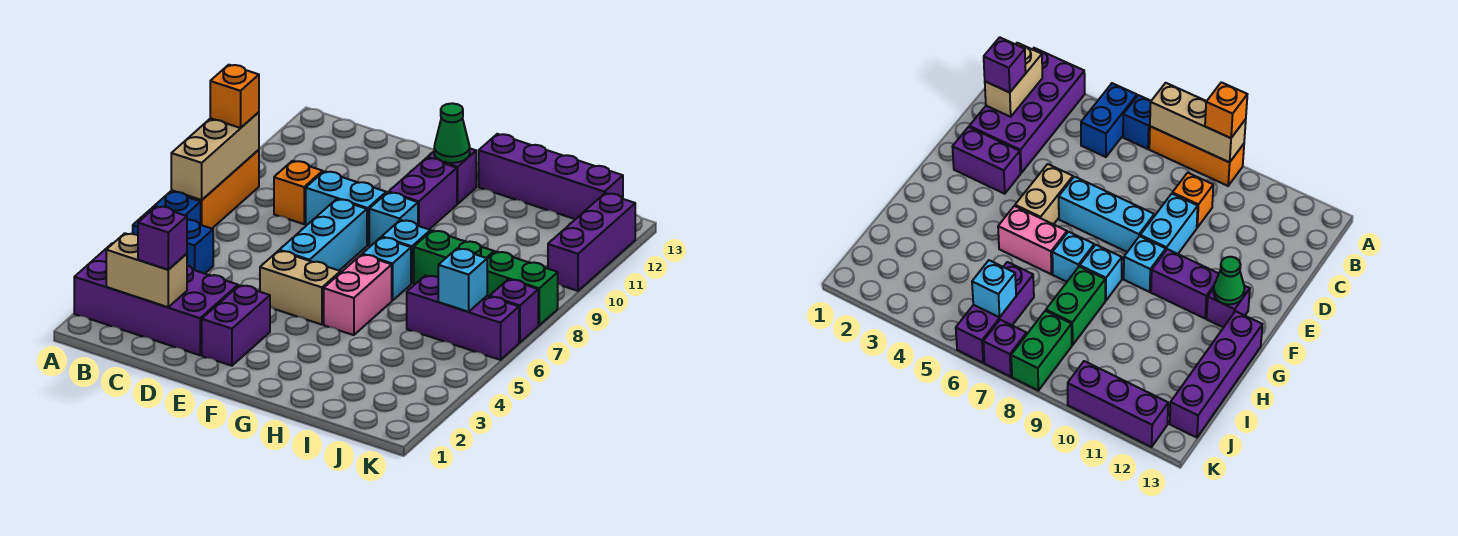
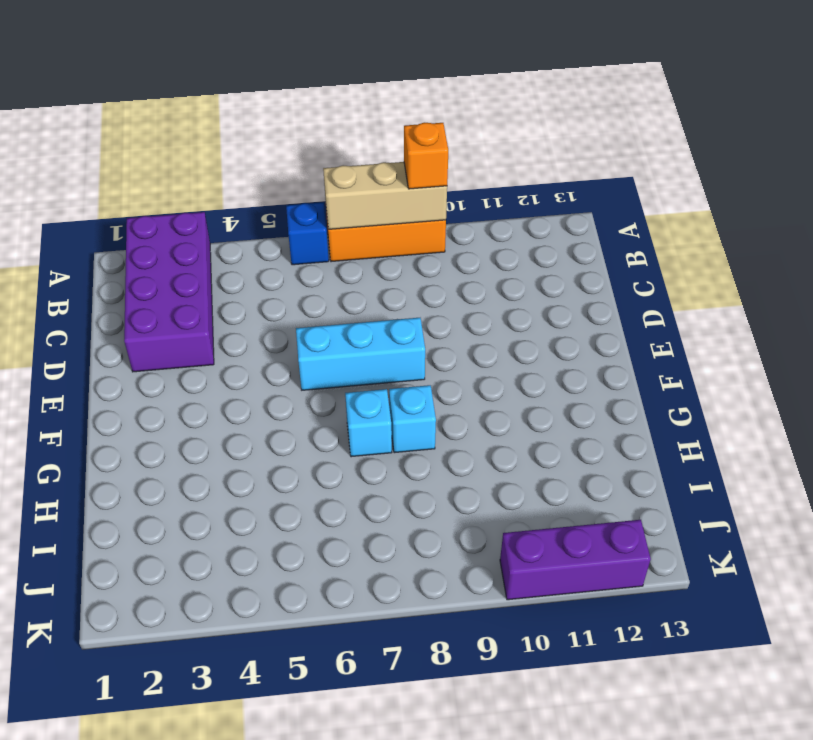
none -> blue 1x2 brick [133,209,213,274]
none -> orange 1x1 brick [274,161,323,224]
none -> cyan 1x2 brick [306,171,386,245]

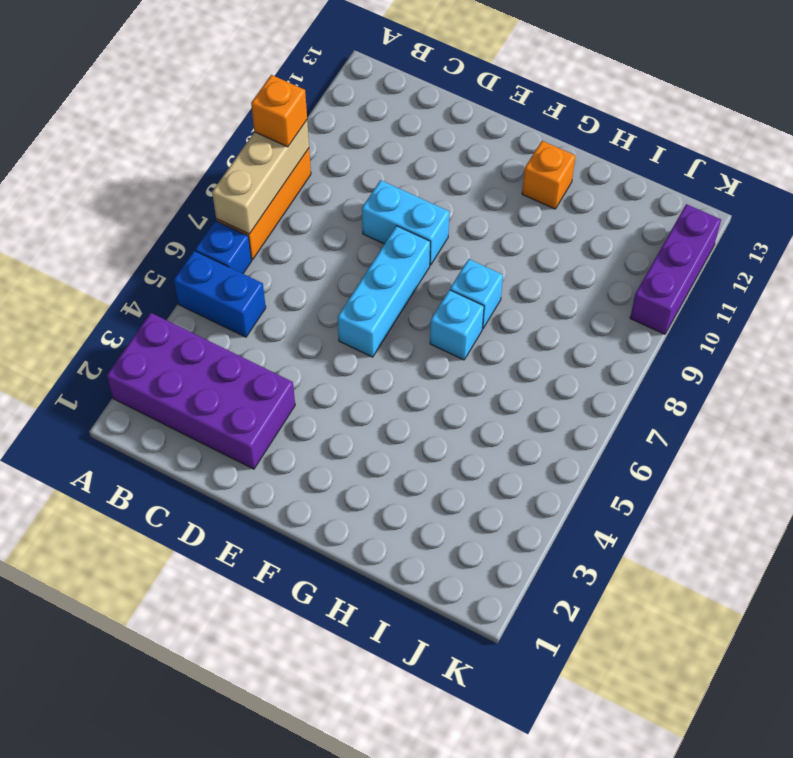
orange 1x1 brick [522,141,575,209] -> orange 1x1 brick moved to [274,161,323,224]
none -> purple 1x2 brick [202,285,270,366]
none -> tan 1x2 brick [260,251,341,325]
none -> cyan 1x1 brick [369,192,418,246]

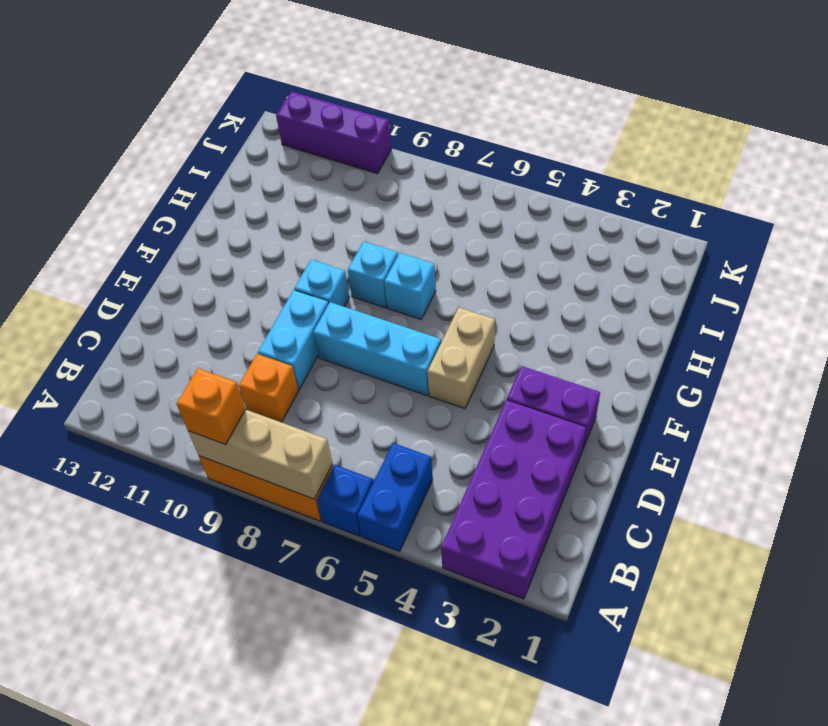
none -> purple 1x2 brick [389,158,457,229]
none -> purple 1x1 brick [428,149,476,204]
none -> pink 1x2 brick [324,255,392,335]

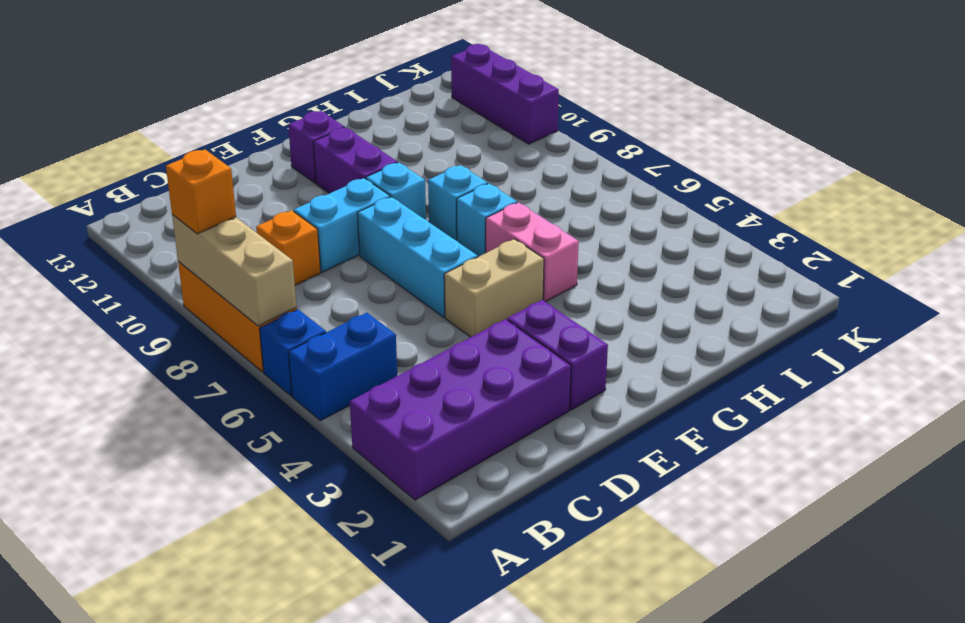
none -> purple 1x4 brick [479,134,623,219]
none -> green 1x2 brick [414,231,494,284]
none -> purple 1x3 brick [407,276,519,360]

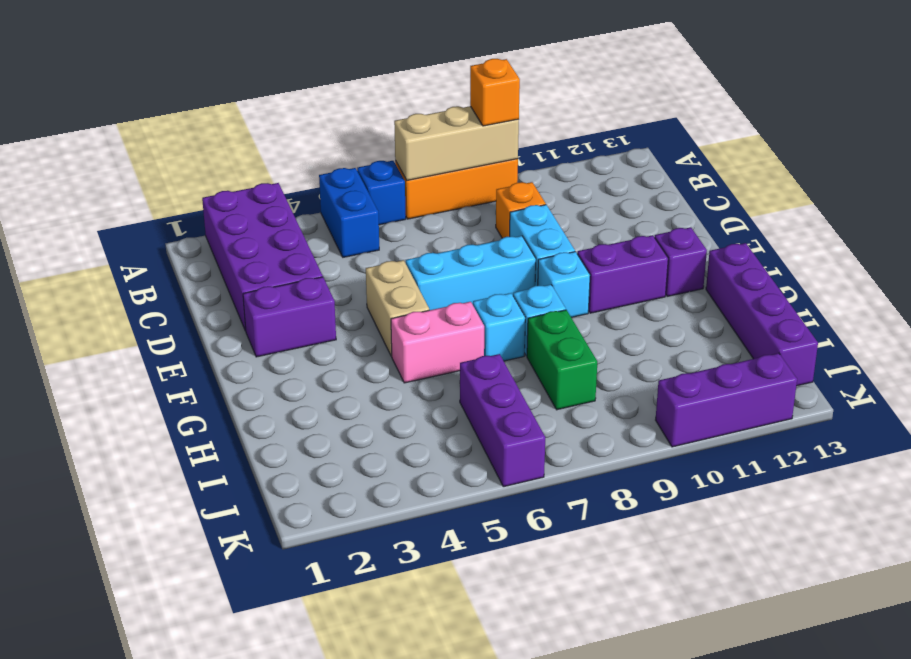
none -> green 1x2 brick [487,252,558,325]
none -> purple 1x1 brick [490,279,538,343]
none -> tan 1x2 brick [106,233,187,307]

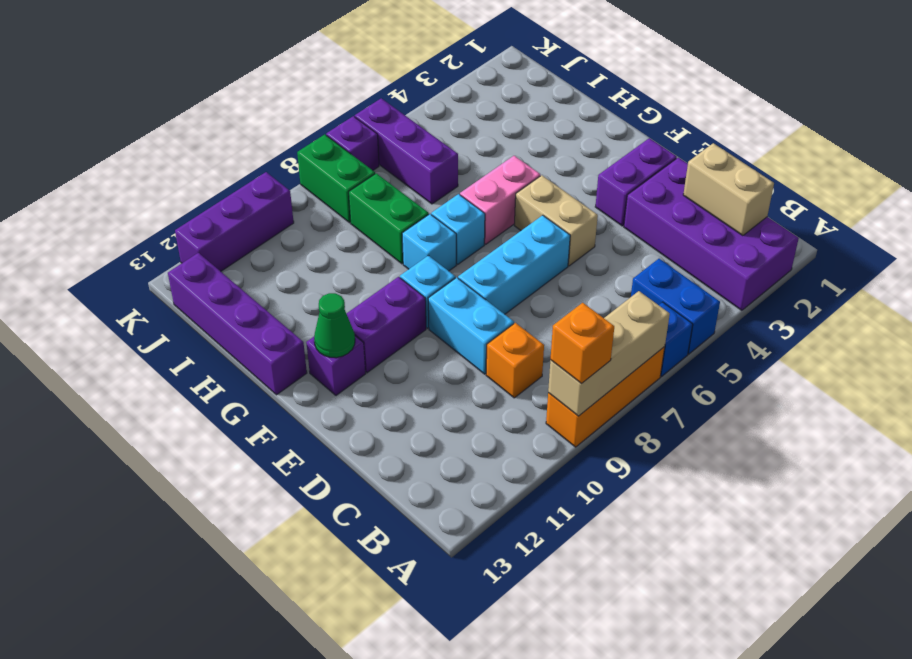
none -> cyan 1x1 brick [438,249,487,312]
none -> purple 1x1 brick [138,206,187,270]

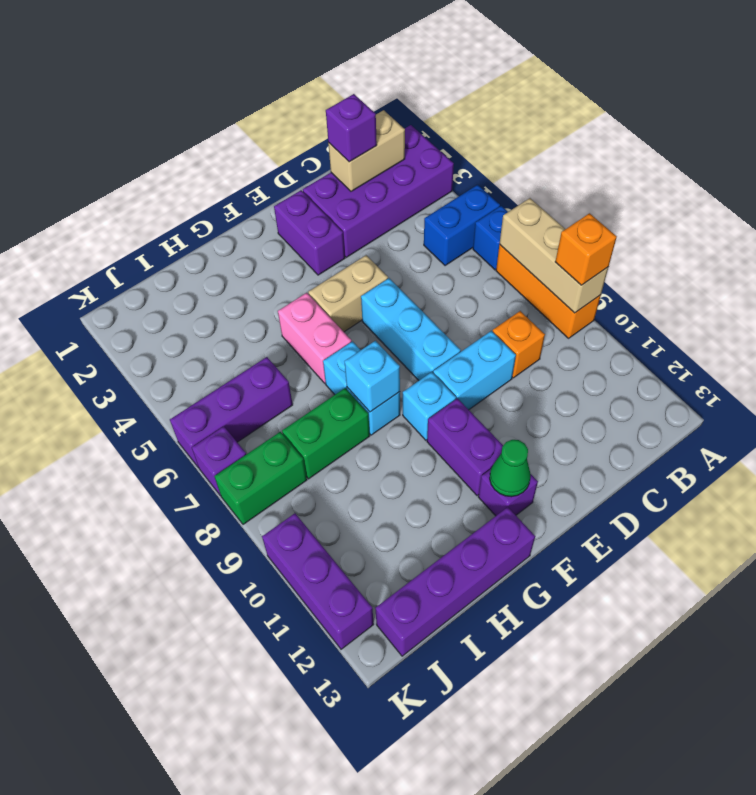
cyan 1x1 brick [344,341,400,412] -> cyan 1x1 brick moved to [438,249,487,312]

